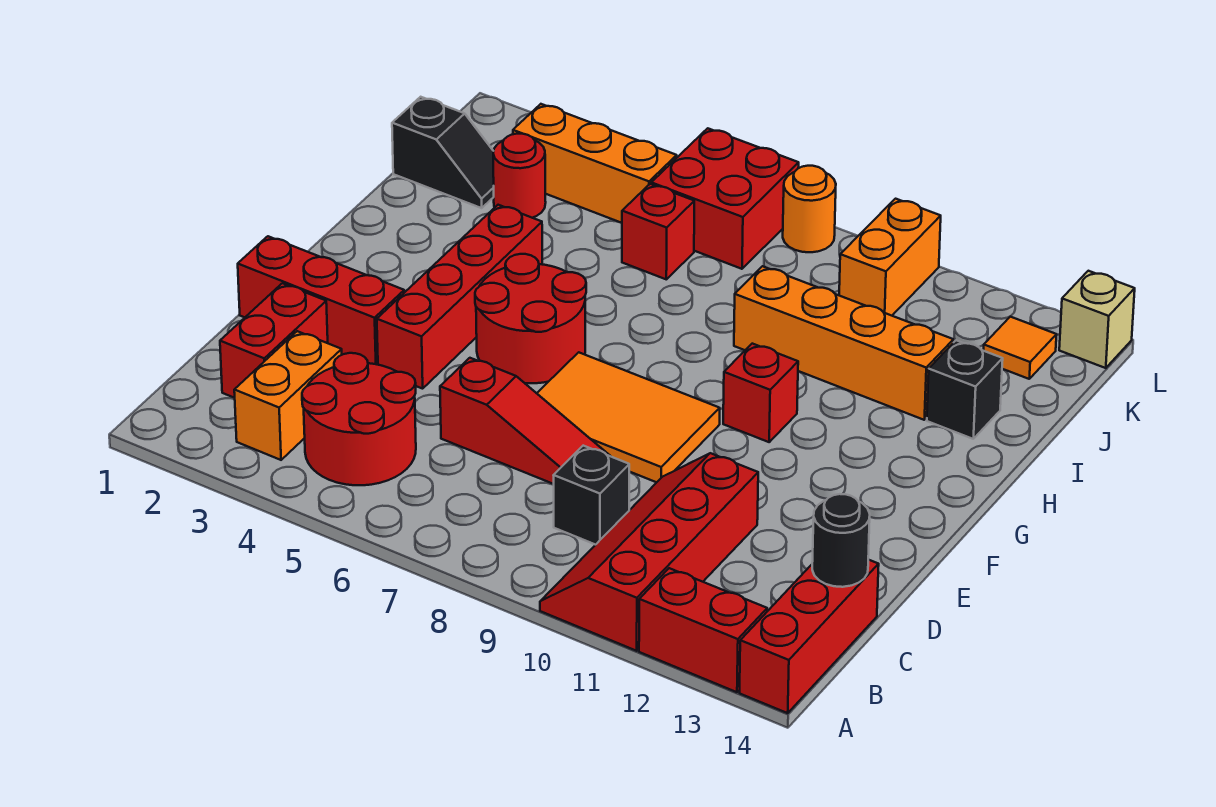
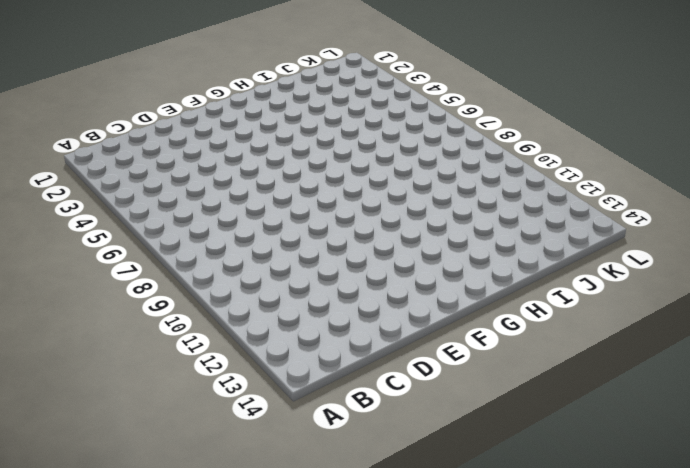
none -> red 2x4 slope [540,453,758,651]
none -> red 1x2 brick [639,568,767,692]
none -> red 1x3 brick [740,560,879,713]

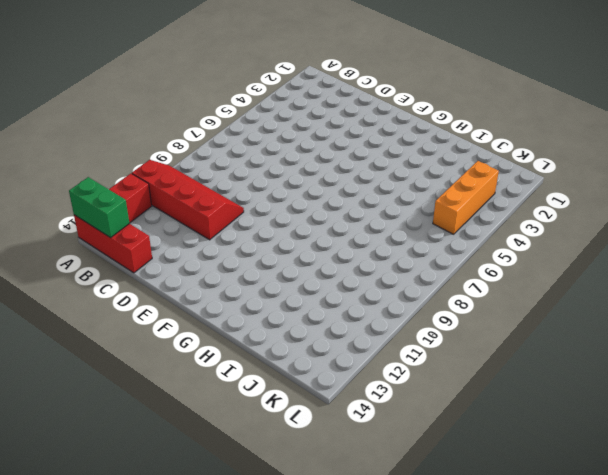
green 1x2 brick [69,177,130,238] -> none
none -> orange 1x2 brick [234,331,342,460]
none -> red 2x2 round brick [302,353,416,485]
none -> red 1x2 brick [220,283,328,398]

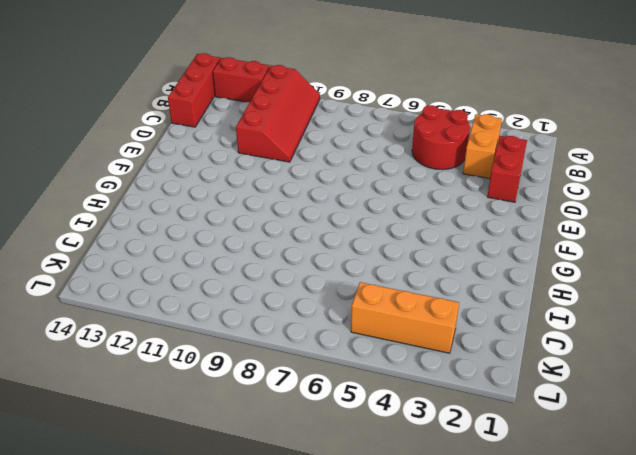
none -> black 1x1 brick [554,446,629,545]
none -> red 1x3 slope [440,358,610,484]
none -> red 1x3 brick [238,236,404,365]

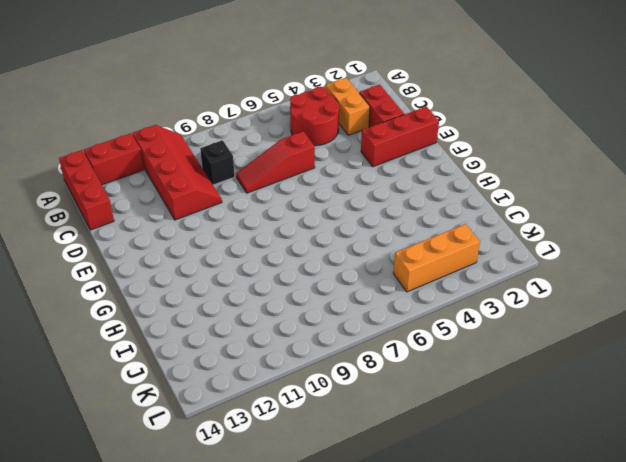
none -> red 1x4 brick [377,205,542,389]
none -> orange 2x3 tile [537,352,720,482]
none -> red 2x2 round brick [475,254,586,383]

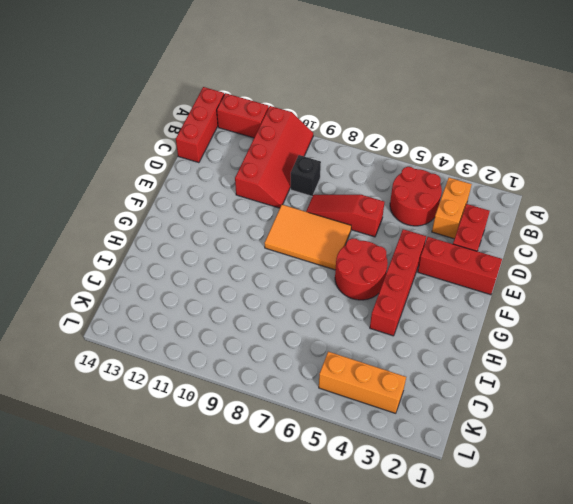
none -> red 1x1 brick [723,344,798,442]
none -> orange 1x4 brick [734,266,953,420]
none -> black 1x1 brick [927,340,1003,439]

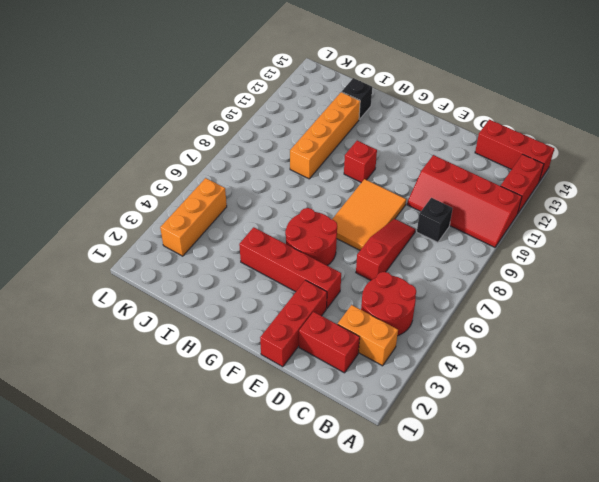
none -> black 1x2 slope [392,97,494,208]
none -> red 1x1 round brick [493,134,546,218]
none -> red 1x1 brick [622,184,694,279]

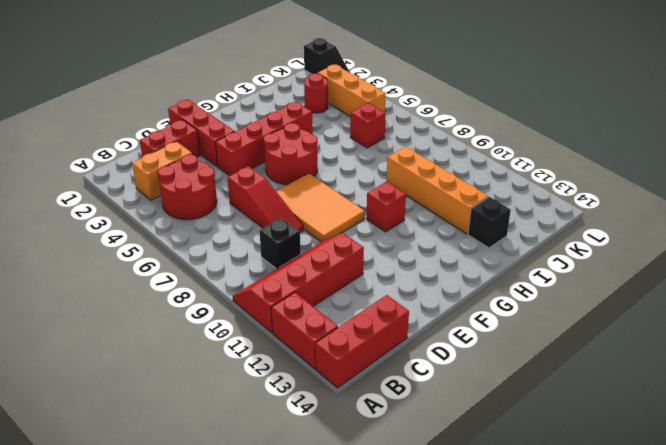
black 1x2 slope [304,38,349,74] -> black 1x2 slope moved to [392,97,494,208]
none -> red 2x2 brick [651,128,799,269]
none -> orange 1x2 brick [839,199,941,316]
none -> orange 1x1 tile [984,317,1057,379]

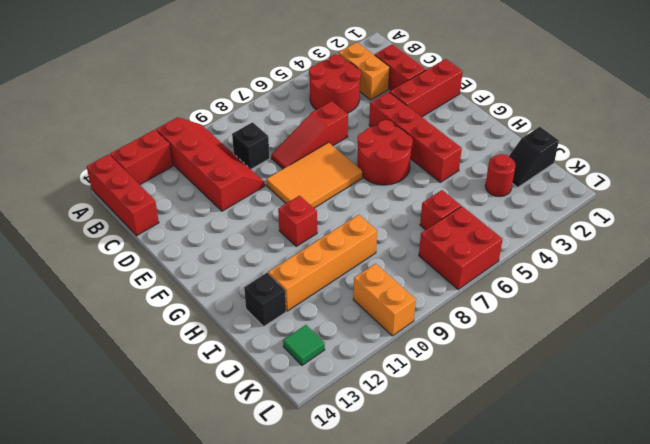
green 1x1 tile [283,325,325,365] -> orange 1x1 tile [984,317,1057,379]
none -> orange 1x3 brick [513,104,677,223]
none -> orange 1x1 round brick [783,166,836,252]
none -> tan 1x1 brick [1059,271,1135,368]

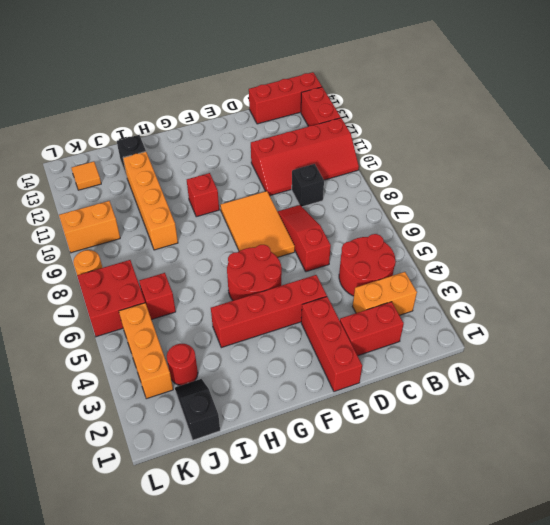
none -> tan 1x1 brick [1059,271,1135,368]
none -> black 1x1 round brick [812,494,870,587]

